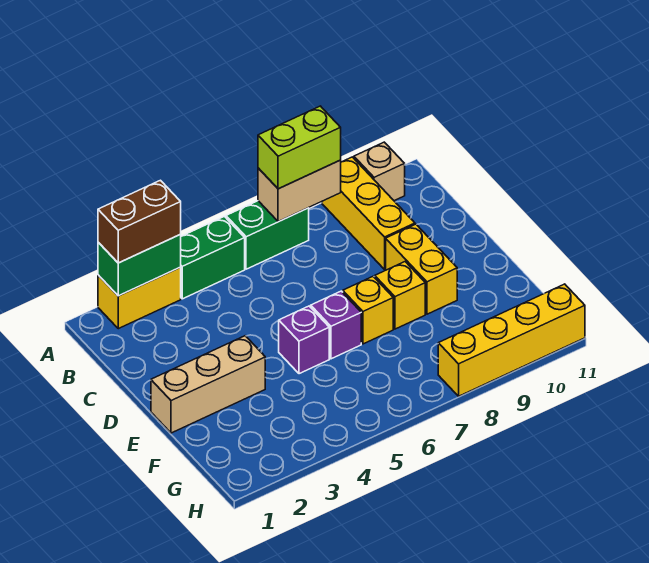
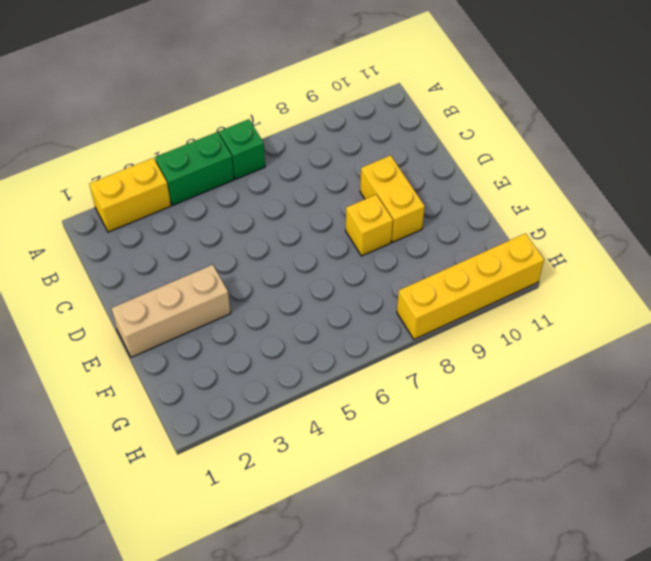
green 1x1 brick [219,119,265,179] -> green 1x2 brick [226,201,309,269]
none -> yellow 1x3 brick [322,157,415,269]
none -> tan 1x1 brick [354,142,405,201]
none -> purple 1x1 brick [279,306,329,374]

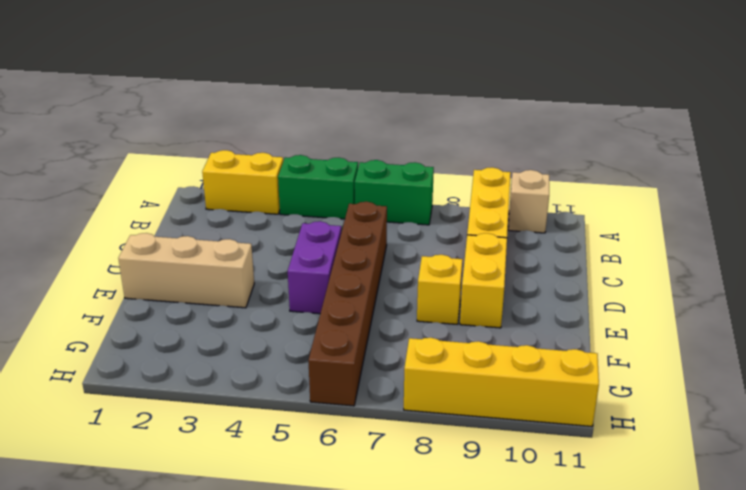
brown 1x6 brick [308,202,387,406] -> purple 1x1 brick [311,291,361,359]
purple 1x2 brick [288,221,341,314] -> purple 1x1 brick [279,306,329,374]
none -> yellow 1x1 brick [343,277,393,344]
none -> green 1x2 brick [98,235,181,296]
none -> tan 1x2 brick [258,160,341,222]

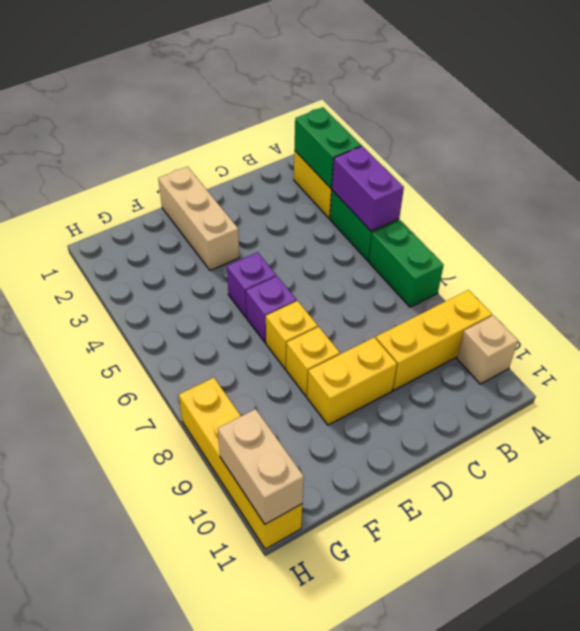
purple 1x2 brick [332,146,404,231] -> none
tan 1x2 brick [218,409,304,524] -> tan 1x2 brick moved to [258,160,341,222]
none -> brown 1x2 brick [98,180,181,263]
none -> lime 1x2 brick [258,106,341,189]

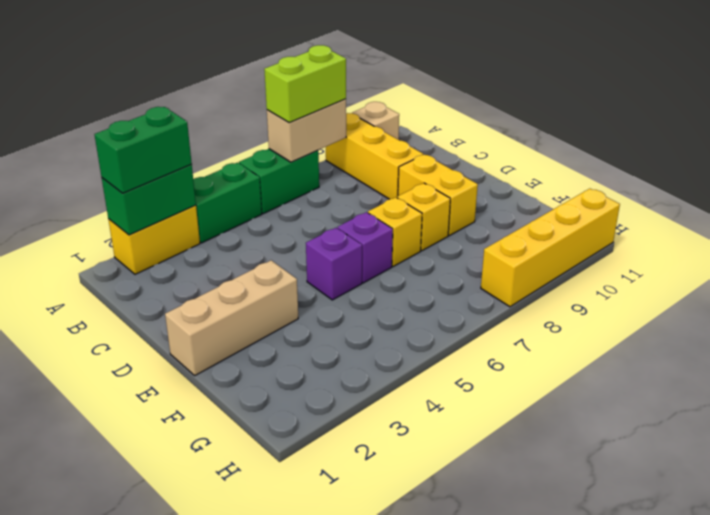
green 1x2 brick [94,107,192,193] -> brown 1x2 brick [98,180,181,263]

